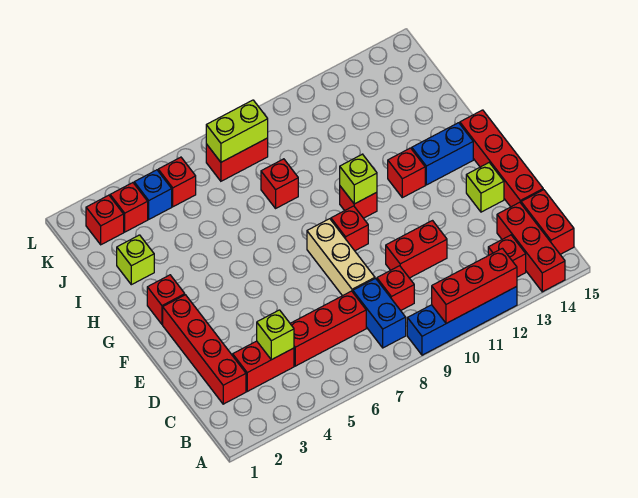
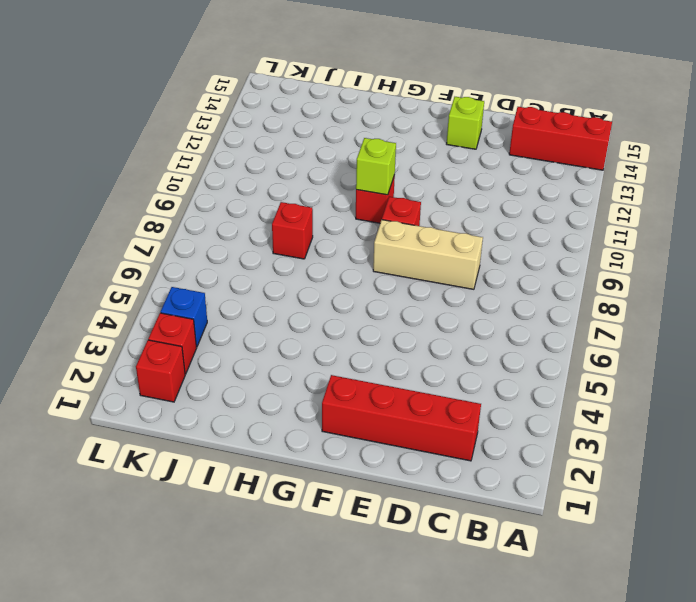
none -> blue 1x4 brick [407,286,517,355]
none -> blue 1x2 brick [353,278,406,348]
none -> red 1x1 brick [488,235,526,277]

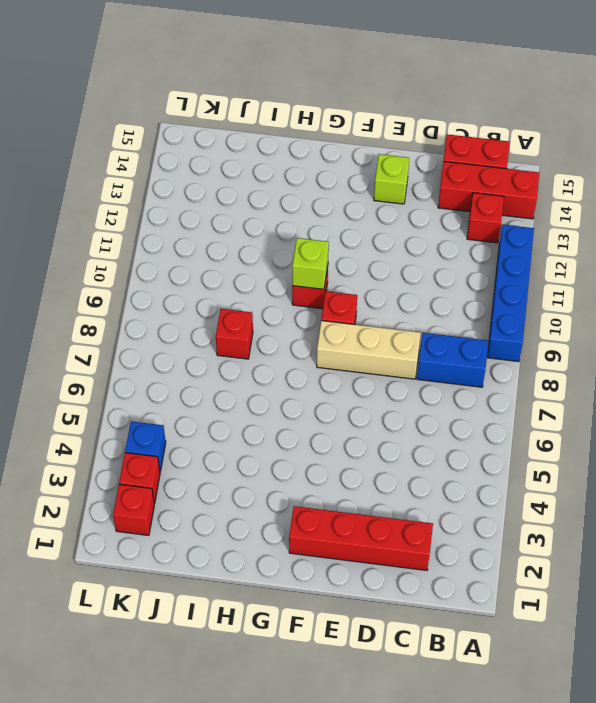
none -> red 1x2 brick [233,341,294,391]
none -> red 1x3 brick [290,291,366,366]
none -> red 1x1 brick [377,266,414,311]

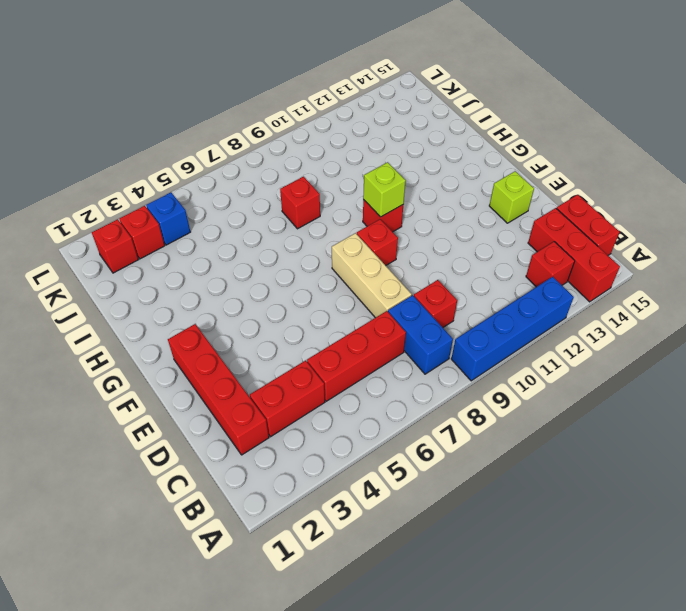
none -> red 1x2 brick [386,221,447,278]
none -> red 1x4 brick [460,110,543,207]
none -> red 1x1 brick [147,275,185,324]

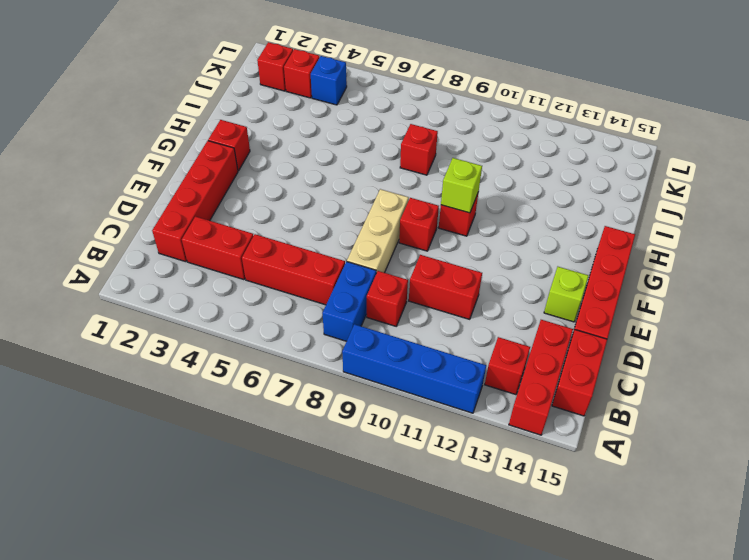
none -> red 1x1 brick [388,148,425,198]
none -> blue 1x2 brick [412,123,473,185]
none -> lime 1x1 brick [117,235,154,285]

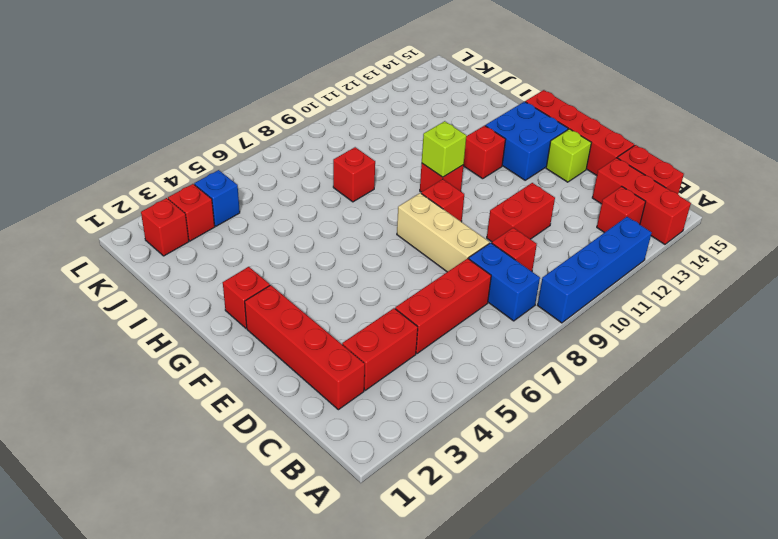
blue 2x2 brick [485,102,568,180] -> blue 1x2 brick [412,123,473,185]
none -> lime 1x1 brick [117,235,154,285]
none -> red 1x1 brick [158,157,196,207]
none -> red 1x2 brick [206,138,268,181]

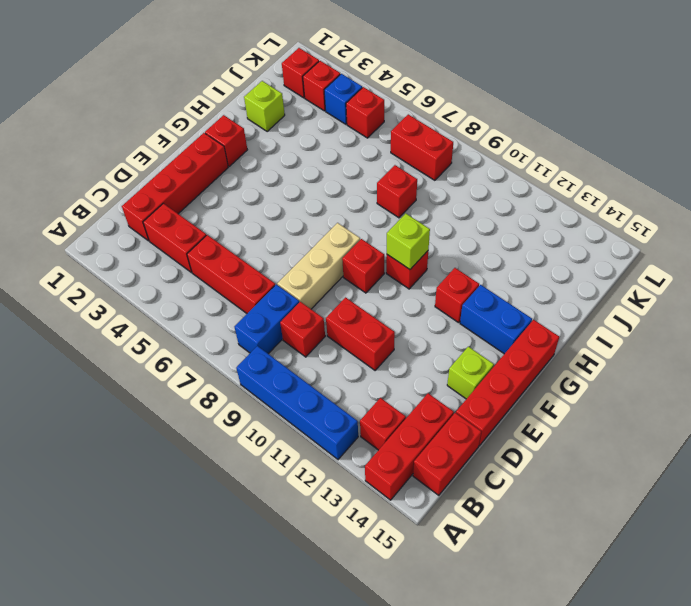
none -> red 1x3 brick [432,248,517,323]
none -> lime 1x1 brick [257,310,294,360]
none -> lime 1x2 brick [206,100,268,162]

